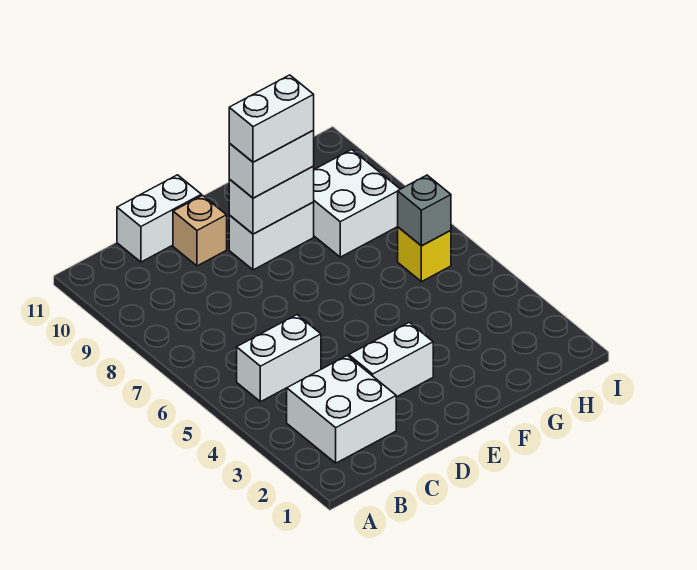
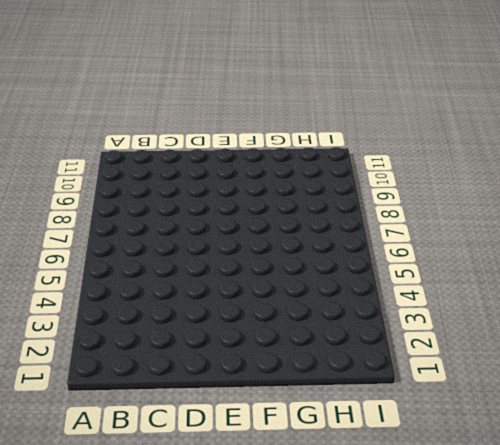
none -> white 2x2 brick [287,356,396,463]
none -> white 1x2 brick [237,315,321,402]
none -> white 1x2 brick [117,175,201,262]

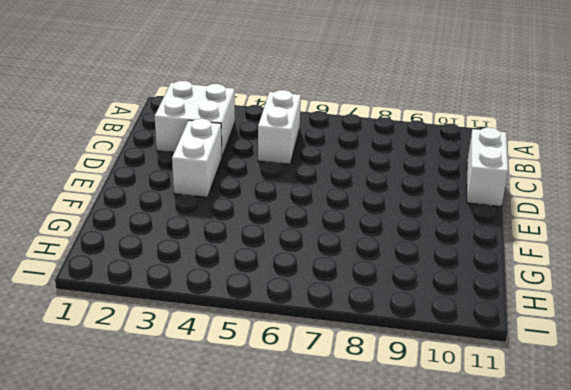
none -> tan 1x1 brick [173,195,227,266]
none -> white 1x2 brick [229,202,314,270]
none -> white 2x2 brick [314,150,400,257]

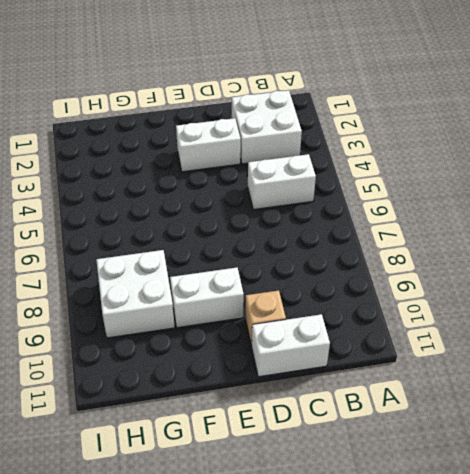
none -> yellow 1x1 brick [398,227,451,282]
none -> white 1x2 brick [229,166,314,234]
none -> grey 1x1 brick [398,175,451,246]

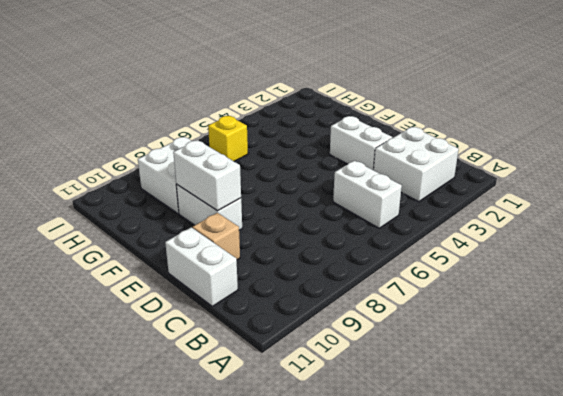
none -> grey 1x1 brick [398,175,451,246]
none -> white 1x2 brick [229,131,314,198]
none -> white 1x2 brick [229,75,314,162]

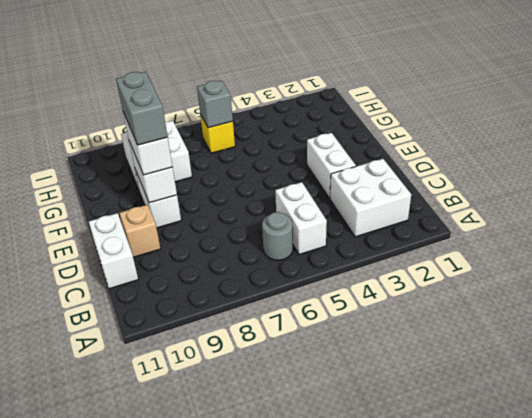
grey 1x1 round brick [262,212,293,260] -> none
grey 1x2 brick [116,72,168,145] -> white 1x2 brick [229,75,314,162]

